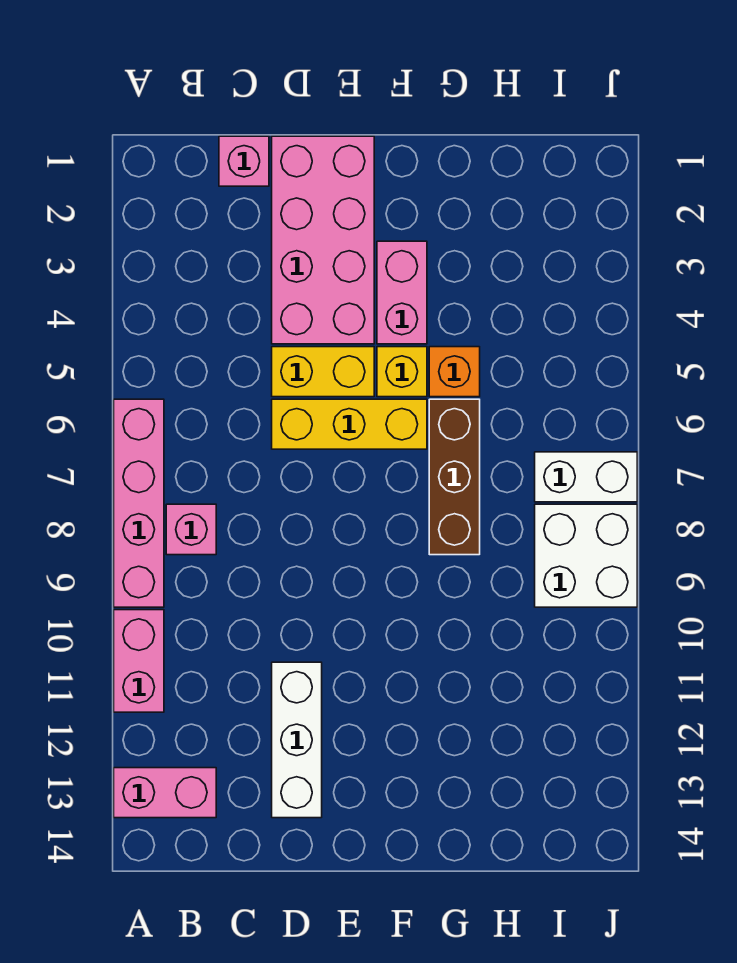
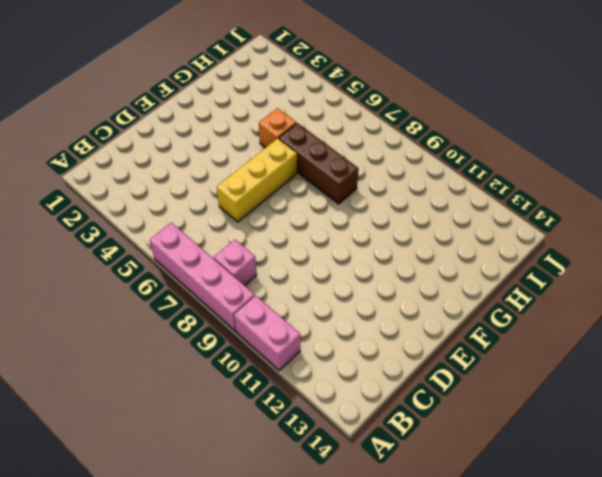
none -> pink 1x2 brick [114,768,216,818]
none -> pink 1x1 brick [219,136,269,186]
none -> pink 2x4 brick [272,136,374,344]

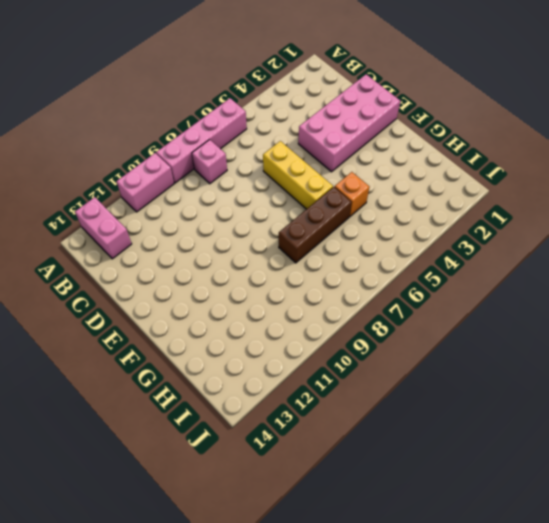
none -> pink 1x1 brick [219,136,269,186]
none -> yellow 1x2 brick [272,347,374,397]
none -> white 1x3 brick [272,662,322,818]

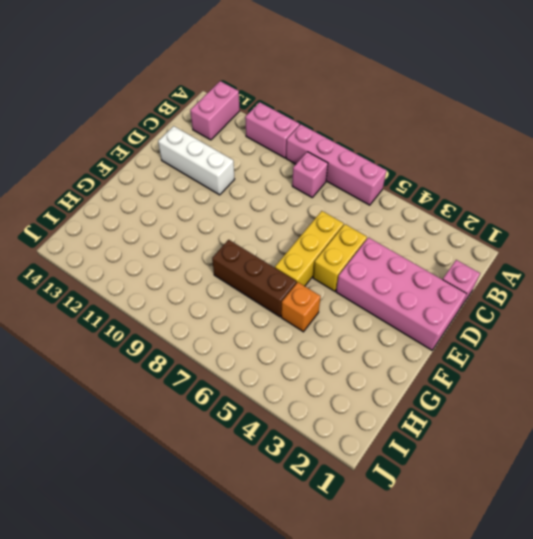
none -> pink 1x2 brick [377,241,427,344]
none -> yellow 1x1 brick [377,347,427,397]
none -> white 1x2 brick [535,452,637,502]

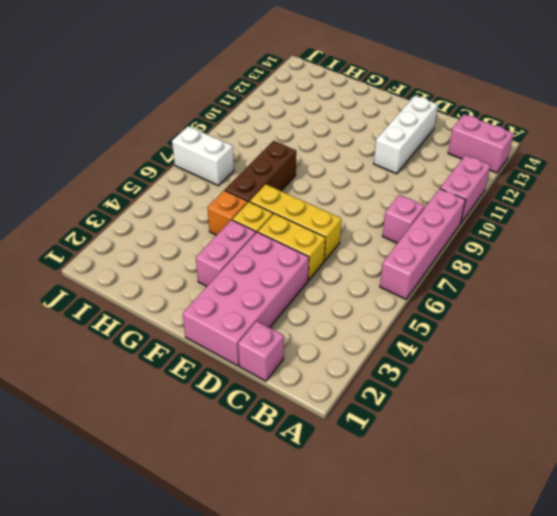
none -> white 2x2 brick [535,504,637,607]

